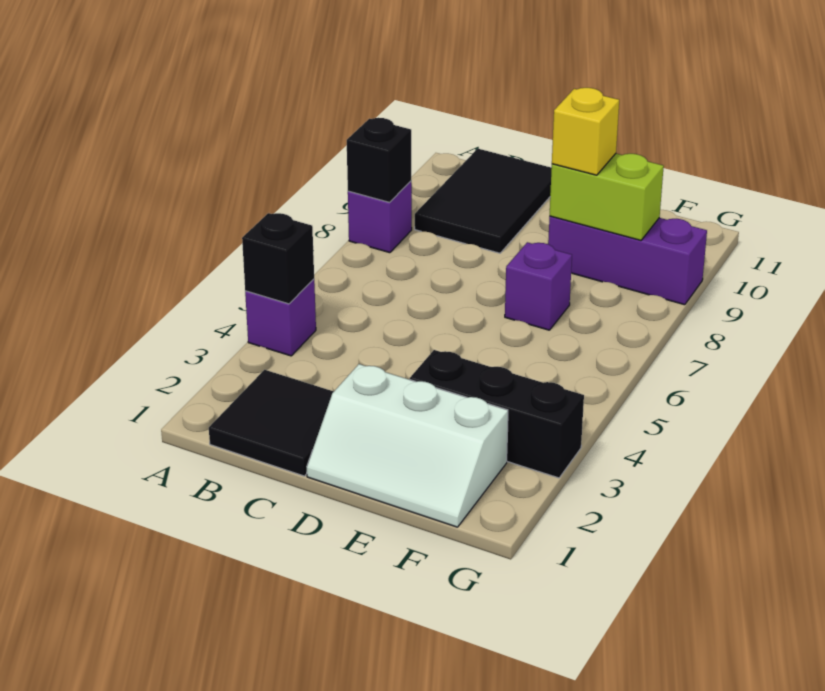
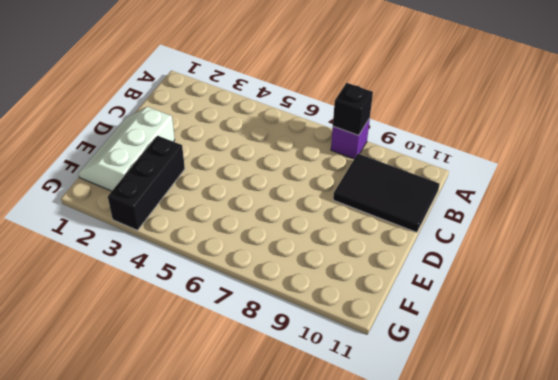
none -> purple 1x1 brick [245,279,316,356]
none -> black 2x2 tile [209,370,334,476]
none -> purple 1x1 brick [505,242,572,330]

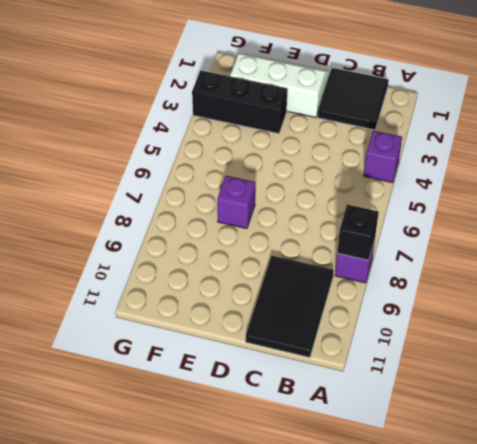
none -> purple 1x3 brick [548,216,707,305]
none -> black 1x1 brick [242,213,314,304]
none -> lime 1x2 brick [550,154,664,240]

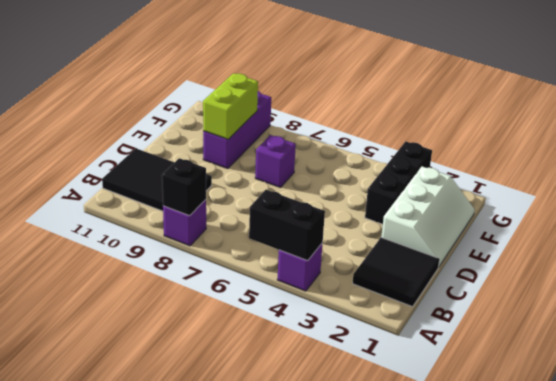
black 1x2 brick [249,190,325,261] -> black 1x1 brick [242,213,314,304]
none -> yellow 1x1 brick [552,88,619,175]

